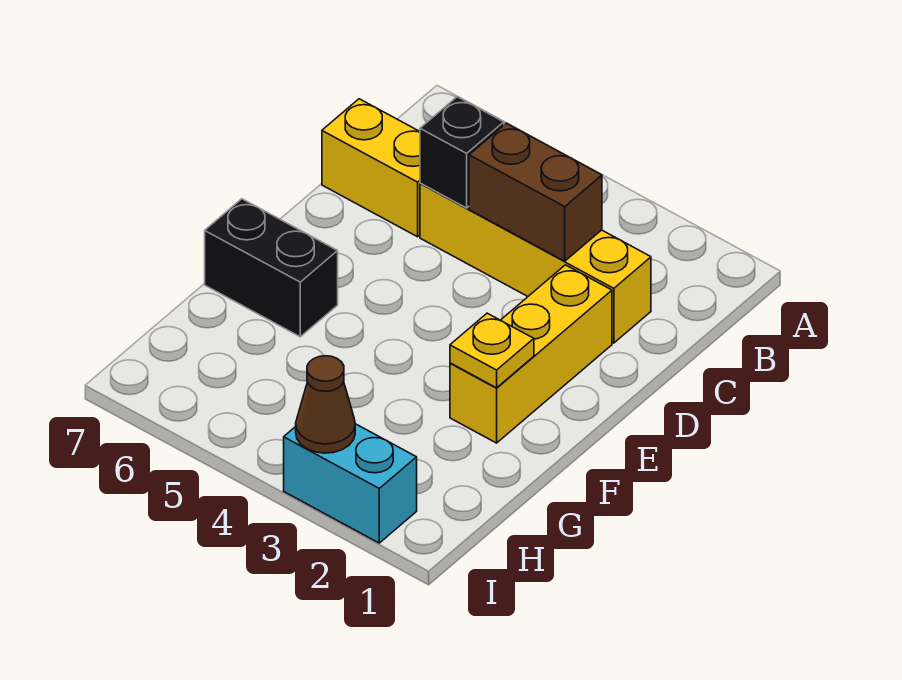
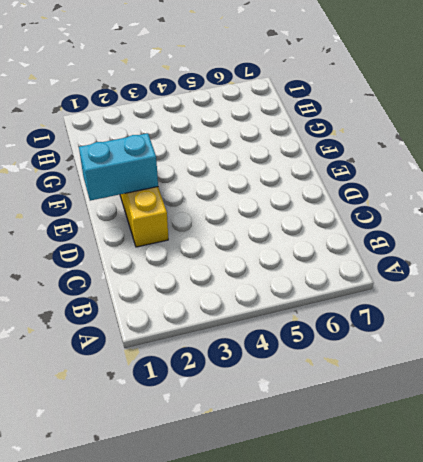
cyan 1x2 brick [79,133,158,201] -> cyan 1x2 brick moved to [284,424,417,543]
none -> yellow 1x4 brick [420,183,651,343]
none -> yellow 1x2 brick [322,99,420,237]

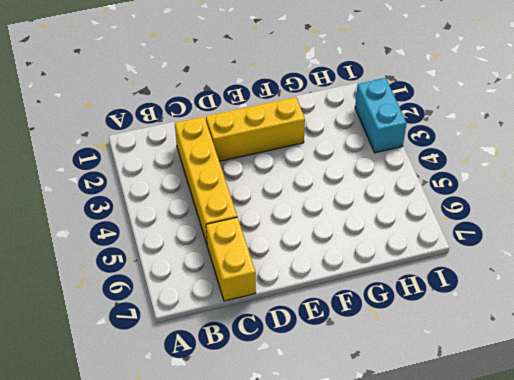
none -> black 1x2 brick [205,199,338,337]
none -> brown 1x2 brick [469,123,602,261]

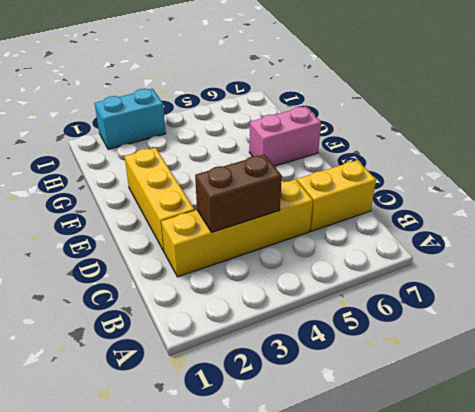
pink 1x2 brick [249,106,321,166] -> black 1x2 brick [205,199,338,337]
none -> black 1x1 brick [420,97,504,208]
none -> yellow 1x1 plate [450,313,534,388]

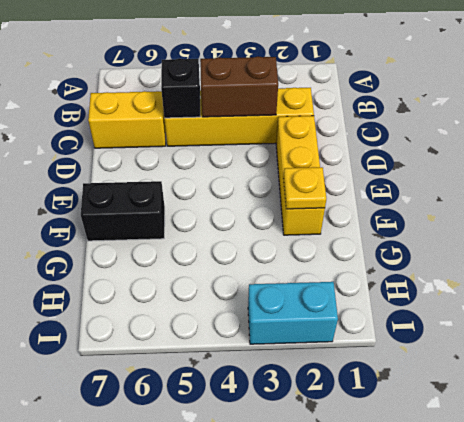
none -> brown 1x1 cone [296,356,355,453]

